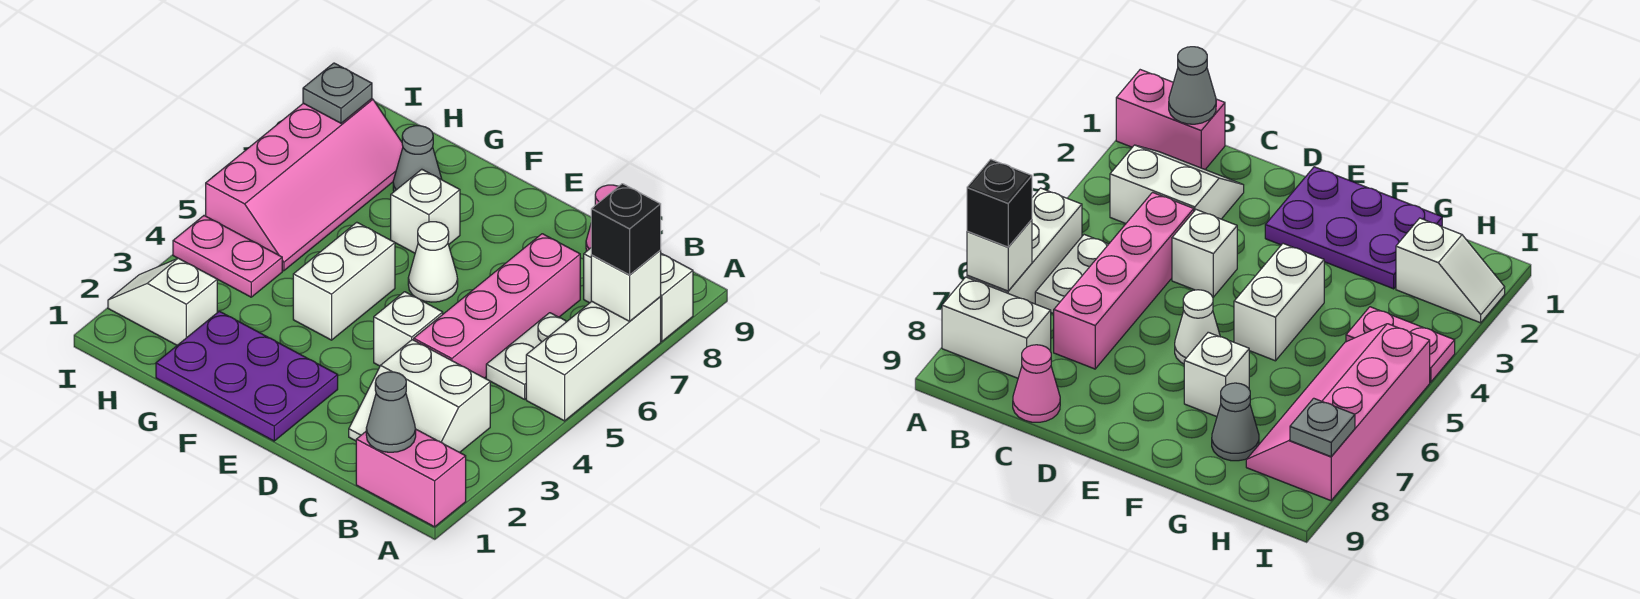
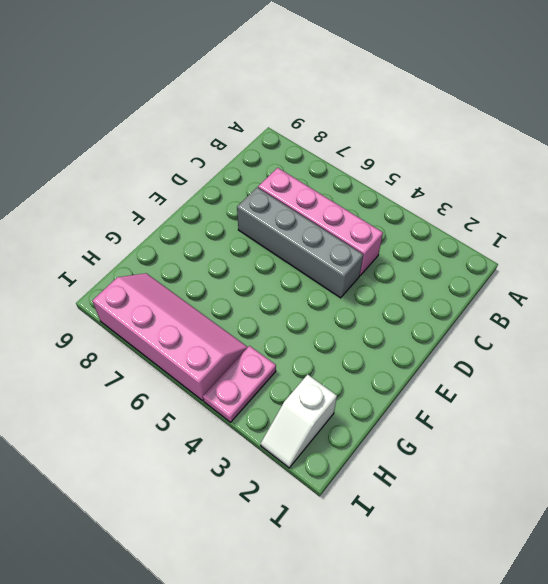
grey 1x4 brick [237,188,363,298] -> white 1x1 brick [374,292,443,366]
none -> pink 1x2 brick [356,429,466,527]
none -> white 1x3 brick [526,297,661,421]
none -> white 1x2 brick [584,248,693,341]

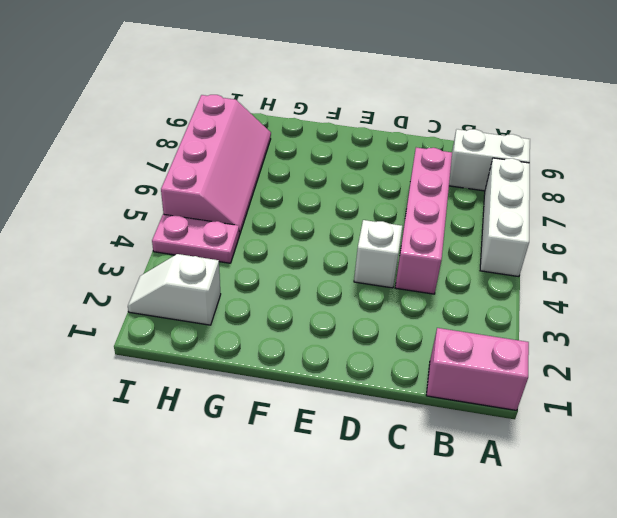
none -> white 2x2 slope [349,340,490,452]
none -> white 1x2 plate [486,313,566,399]
none -> pink 1x1 cone [1013,345,1060,422]

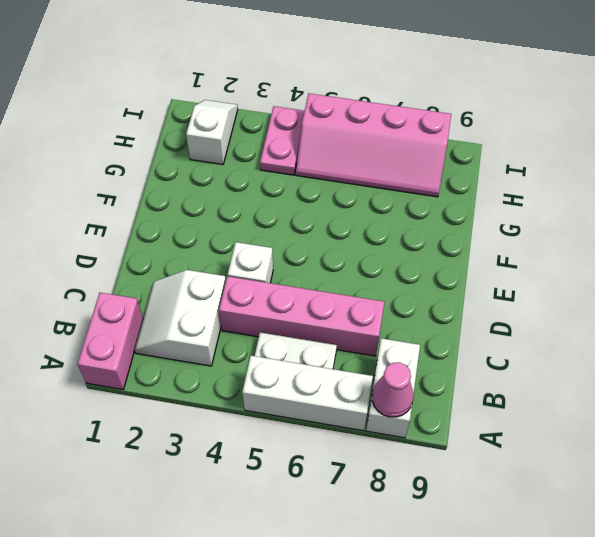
pink 1x1 cone [372,362,413,417] -> pink 1x1 cone moved to [1013,345,1060,422]
none -> purple 2x3 plate [156,311,338,441]
none -> white 1x1 cone [408,222,458,302]
none -> white 1x2 brick [293,222,395,340]

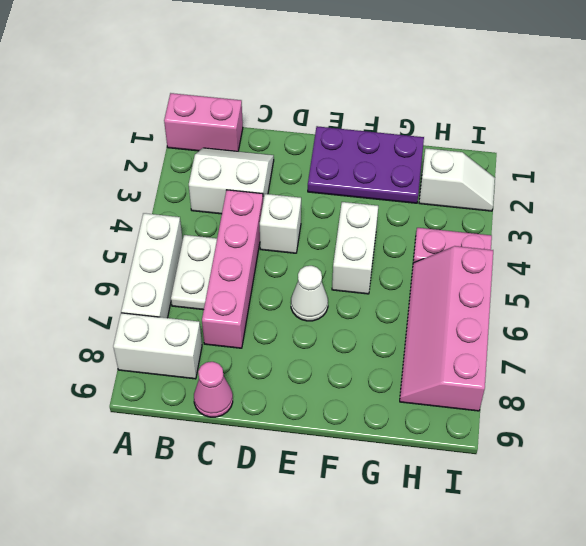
none -> white 1x1 brick [391,169,460,253]
none -> grey 1x1 cone [393,126,442,191]
none -> white 1x1 brick [591,251,661,321]

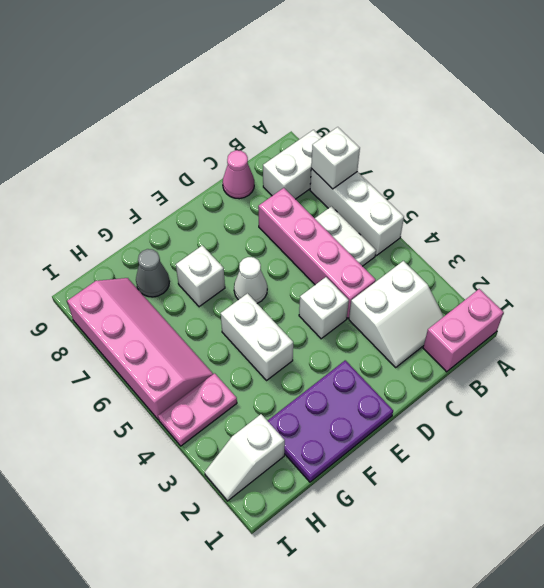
none -> grey 1x1 cone [366,372,416,452]
none -> grey 1x1 plate [303,63,372,123]
none -> black 1x1 brick [591,184,661,275]

